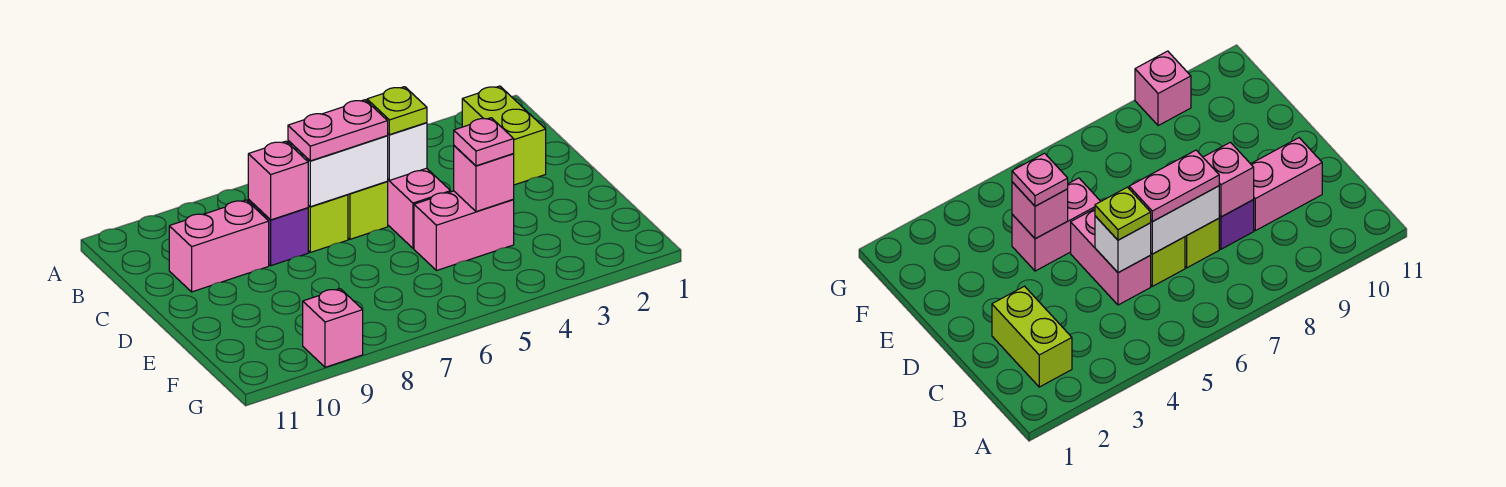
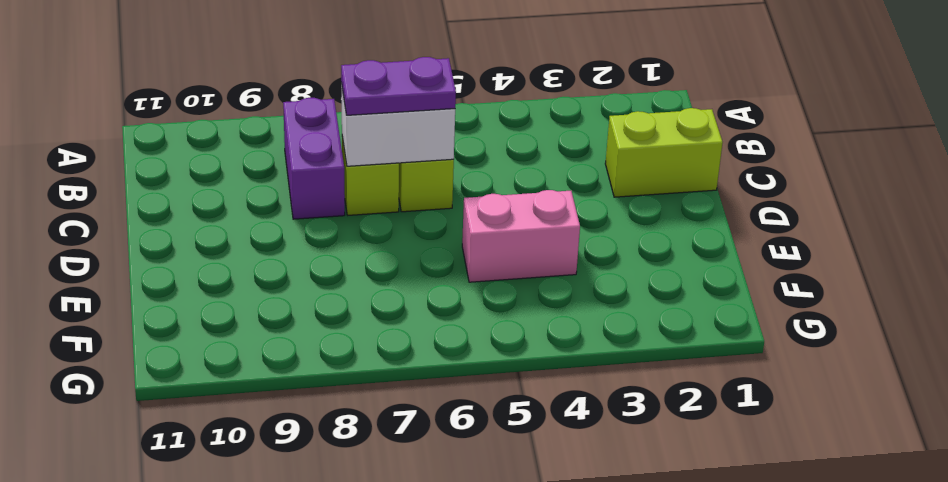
purple 1x2 brick [283,98,345,219] -> purple 1x1 brick [248,200,308,266]
lime 1x2 brick [605,108,723,197] -> lime 1x2 brick turned to [462,86,546,185]
purple 1x2 plate [341,57,456,115] -> pink 1x2 plate [288,100,388,161]
none -> pink 1x2 brick [387,168,451,248]
none -> pink 1x2 brick [169,200,269,292]
none -> pink 1x1 brick [303,289,363,367]

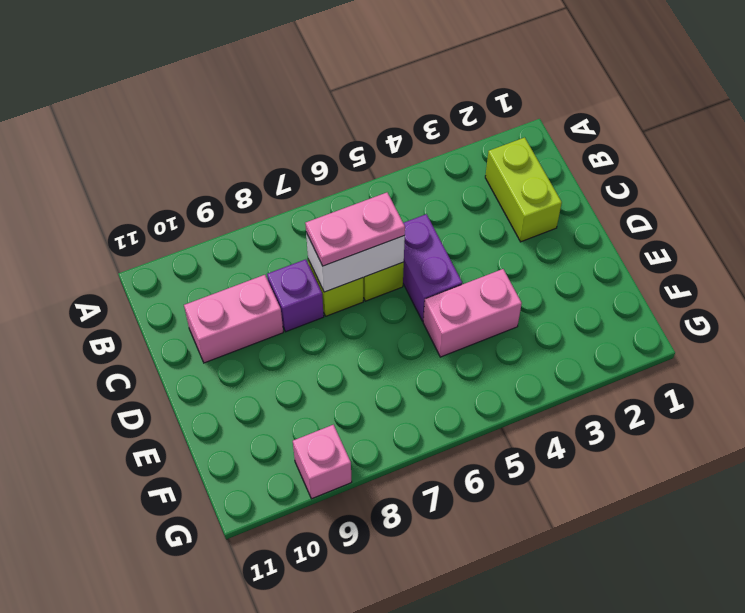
purple 1x2 brick [403,214,462,321] -> pink 1x2 brick [387,168,451,248]
none -> white 1x1 brick [387,123,427,180]
none -> pink 1x1 brick [248,141,308,220]
none -> pink 1x1 brick [454,146,514,212]

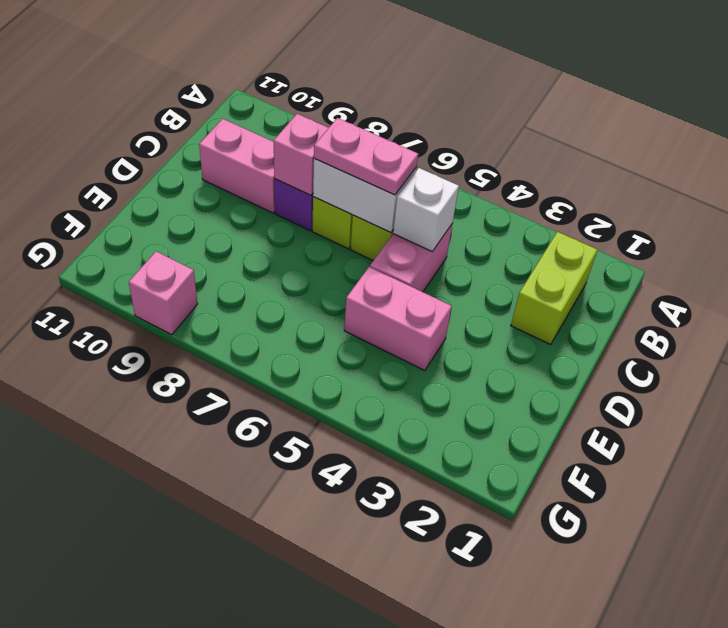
none -> pink 1x1 brick [454,146,514,212]
none -> lime 1x1 plate [367,87,427,135]
none -> pink 1x1 plate [454,118,514,166]

